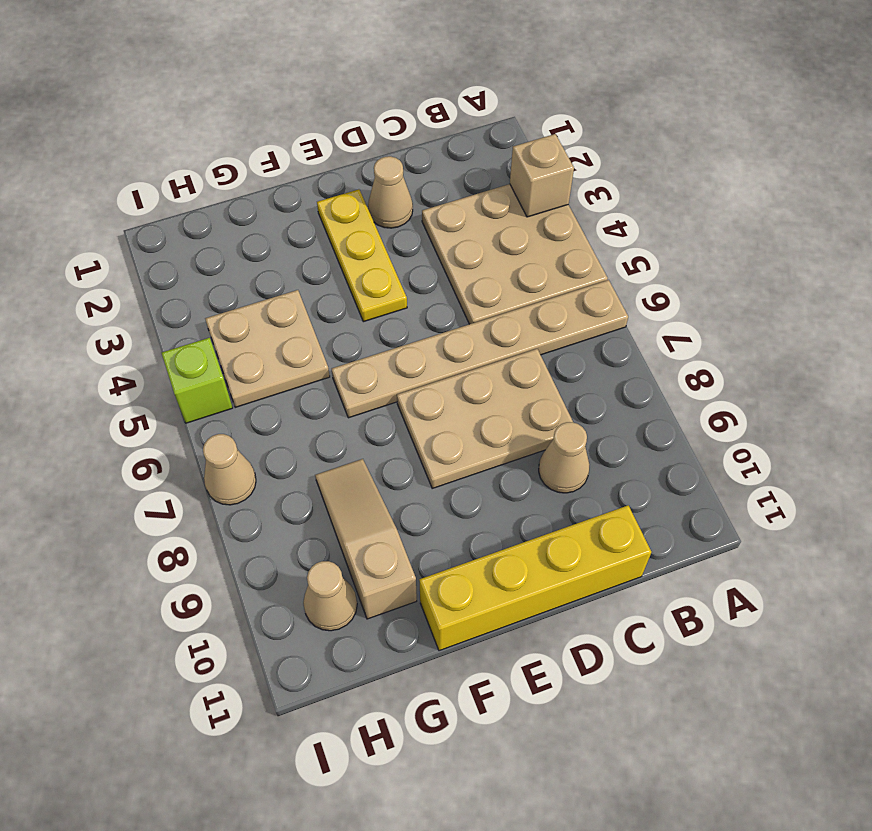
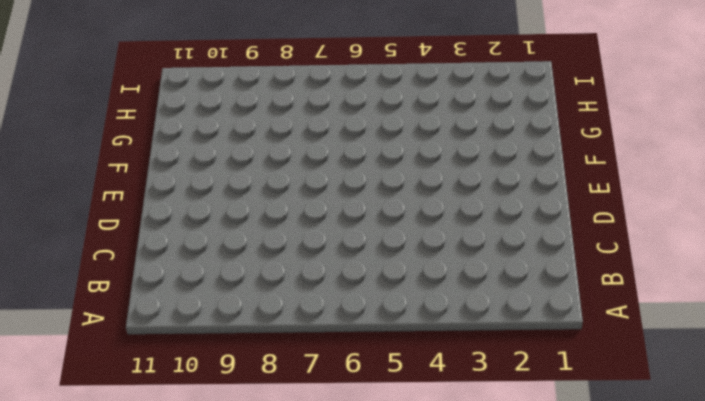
none -> tan 3x3 plate [422,184,608,324]
none -> tan 1x6 plate [332,280,628,418]
none -> tan 2x3 plate [397,349,573,488]

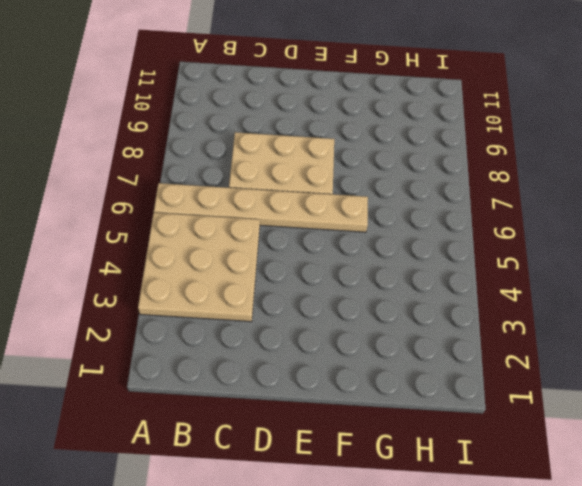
none -> tan 1x1 cone [539,422,589,493]
none -> yellow 1x4 brick [419,505,651,651]
none -> tan 1x1 cone [368,156,413,228]

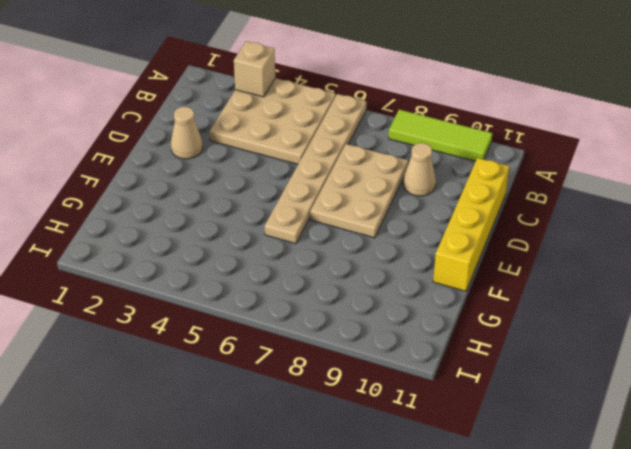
lime 1x3 tile [388,110,492,161] -> none
none -> yellow 1x3 plate [317,189,407,322]
none -> tan 2x2 plate [205,290,330,408]
none -> tan 1x3 slope [315,459,417,619]

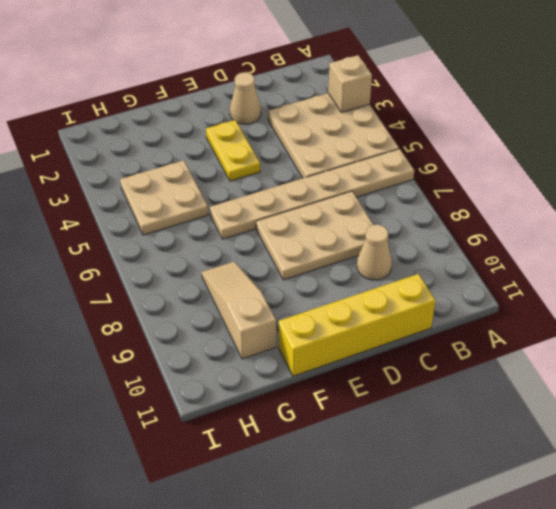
yellow 1x2 plate [206,120,260,181] -> yellow 1x3 plate [317,189,407,322]
none -> tan 1x1 cone [303,561,357,631]
none -> lime 1x1 brick [161,338,233,423]
none -> tan 1x1 cone [203,434,256,505]

